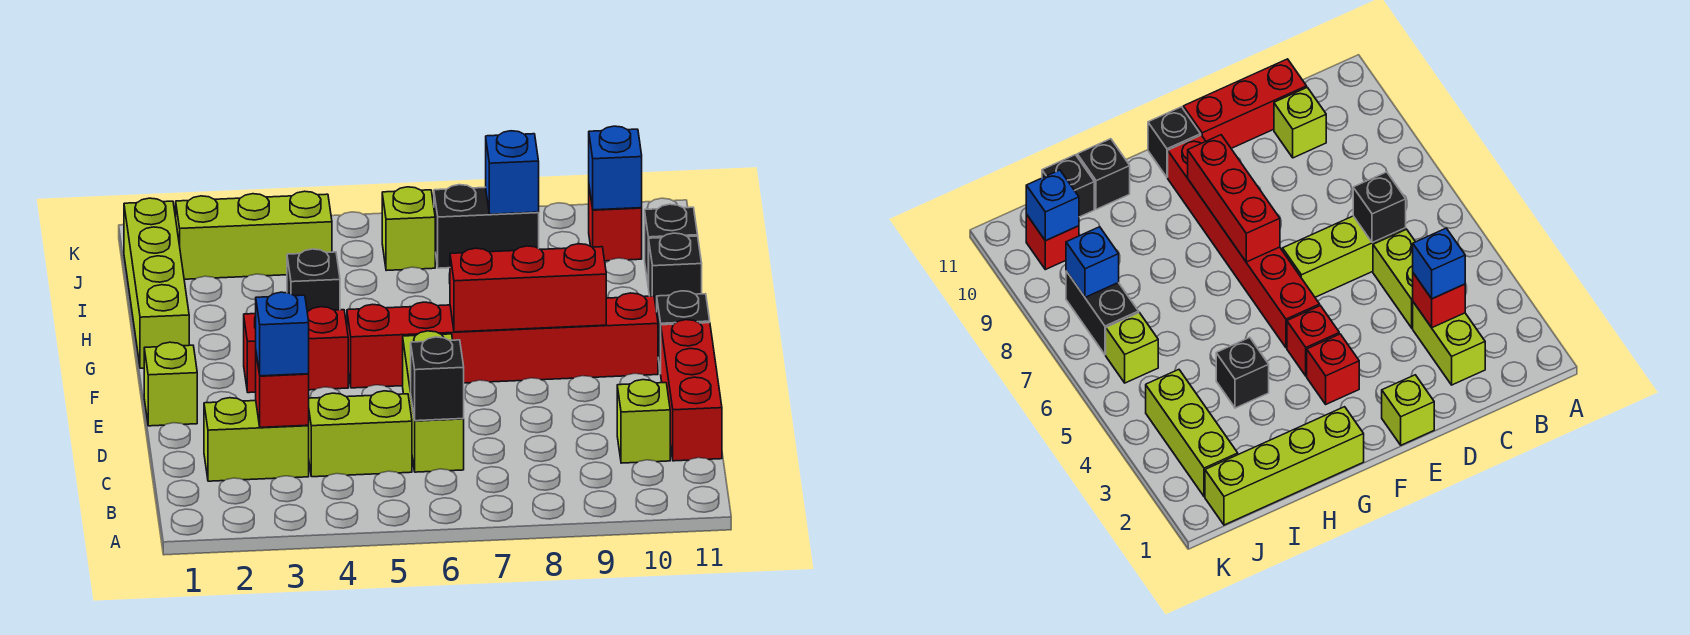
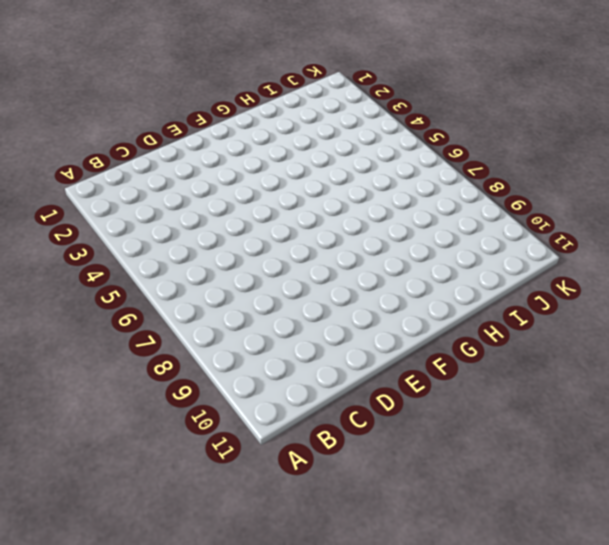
none -> lime 1x2 brick [204,398,309,481]
none -> lime 1x2 brick [309,391,412,477]
none -> lime 1x3 brick [403,331,464,472]

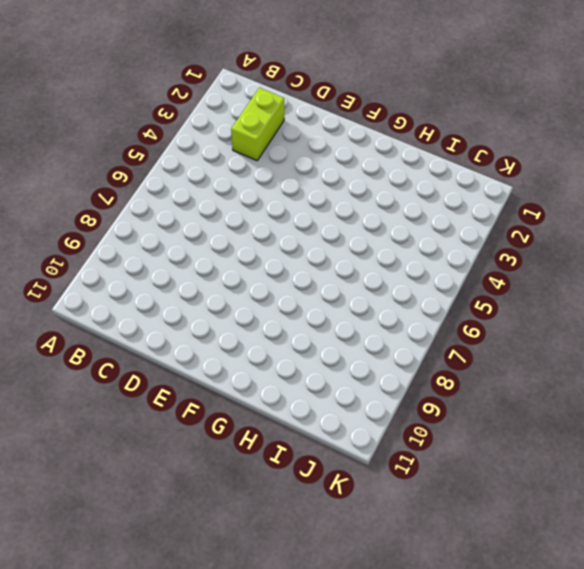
none -> lime 1x2 brick [309,391,412,477]
none -> lime 1x3 brick [403,331,464,472]
none -> lime 1x1 brick [617,380,670,463]

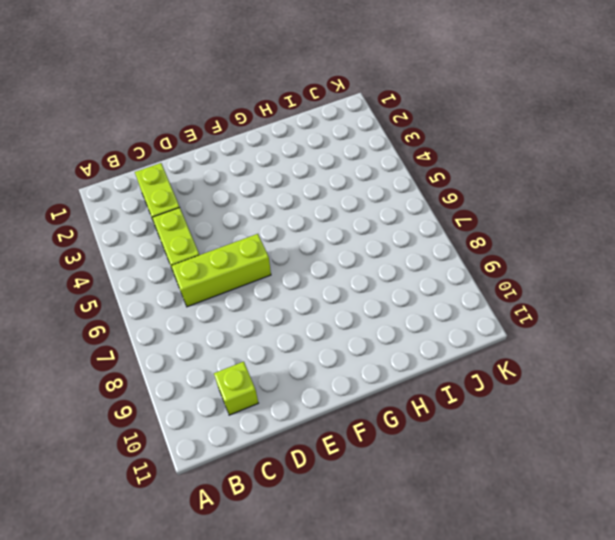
none -> red 1x3 brick [661,320,722,461]
none -> lime 1x1 brick [144,342,197,426]
none -> red 1x1 brick [244,314,256,393]

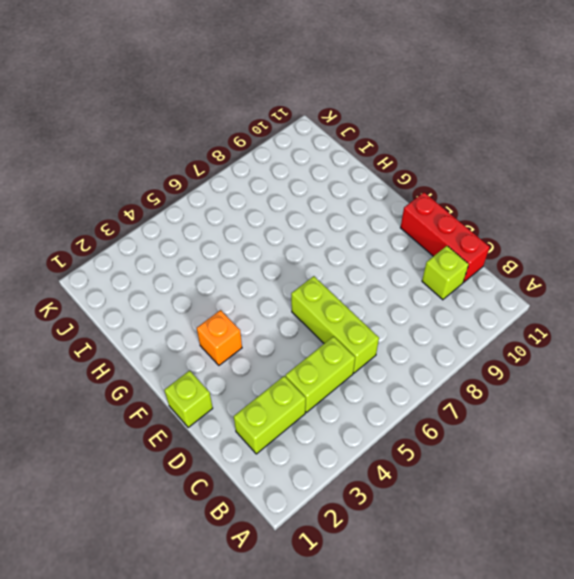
orange 1x1 brick [197,310,242,365] -> red 1x1 brick [244,314,256,393]
none -> red 1x1 brick [307,307,348,390]
none -> red 1x6 brick [347,293,658,388]
none -> black 1x1 brick [657,291,710,374]

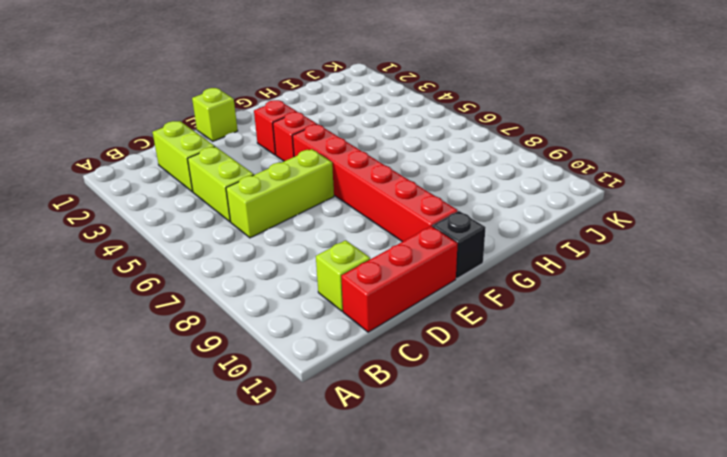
none -> lime 1x4 brick [124,198,189,368]
none -> black 1x1 brick [287,249,340,311]
none -> black 1x1 brick [649,233,702,312]

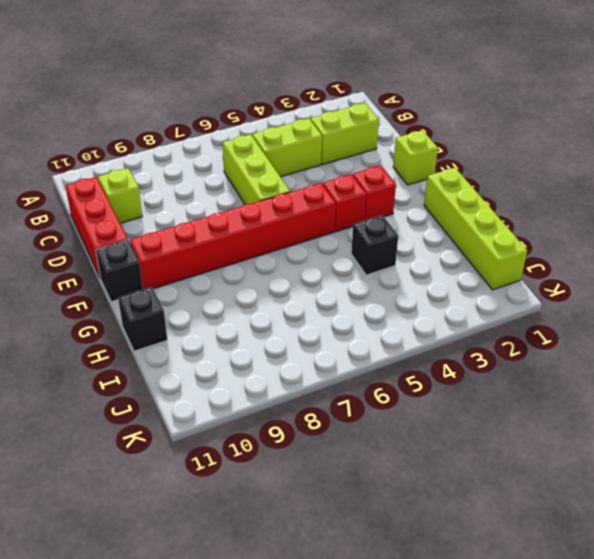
none -> black 1x1 brick [645,204,698,288]
none -> lime 1x3 brick [176,191,332,279]
none -> lime 1x1 brick [382,187,435,271]

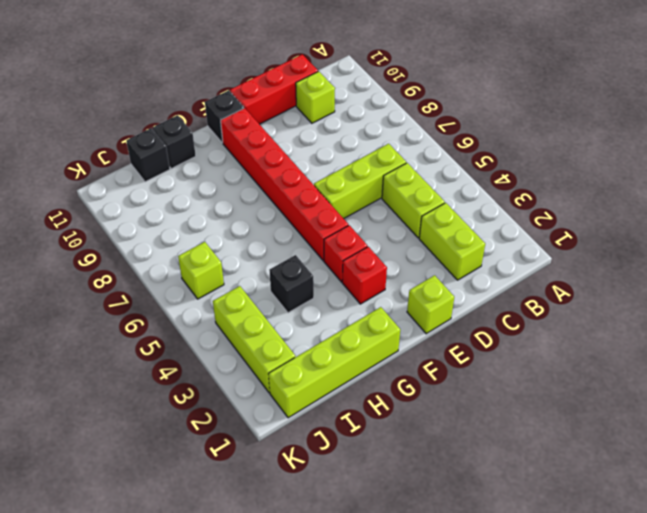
none -> black 1x2 brick [434,185,539,268]
none -> red 1x1 brick [589,188,642,261]
none -> red 1x1 brick [256,354,309,427]

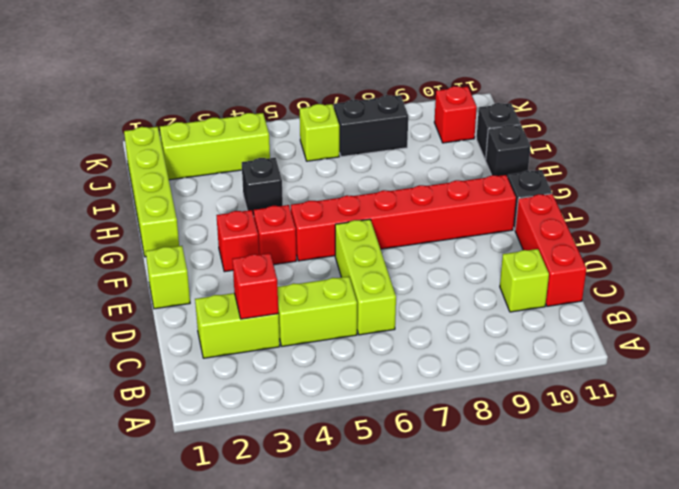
none -> black 1x1 brick [411,337,464,421]
none -> red 1x3 brick [450,244,606,332]
none -> blue 1x1 brick [486,131,539,214]

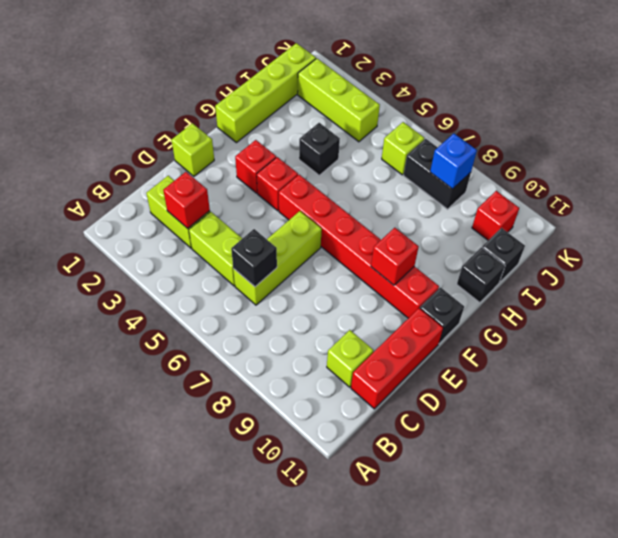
red 1x1 brick [371,228,419,285] -> red 1x3 brick [450,244,606,332]
none -> blue 1x1 brick [589,126,642,210]
none -> blue 1x1 brick [256,292,309,376]

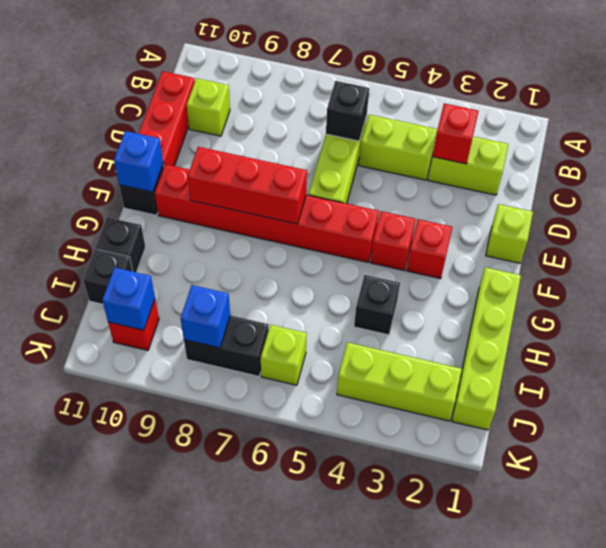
blue 1x1 brick [114,131,163,192] -> blue 1x1 brick moved to [256,292,309,376]

